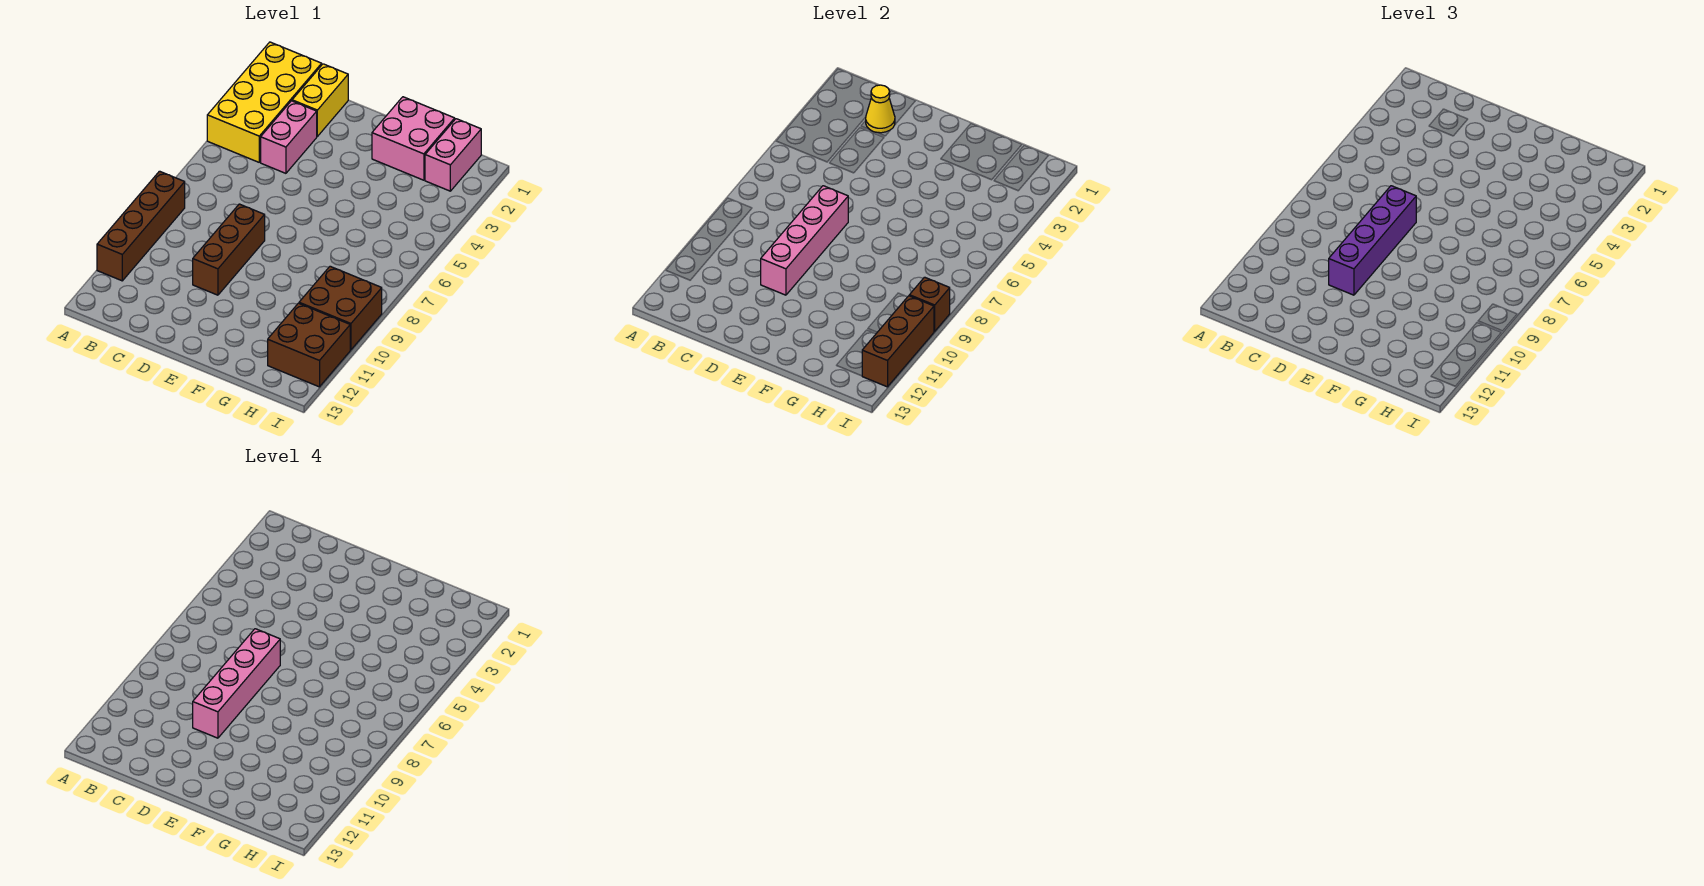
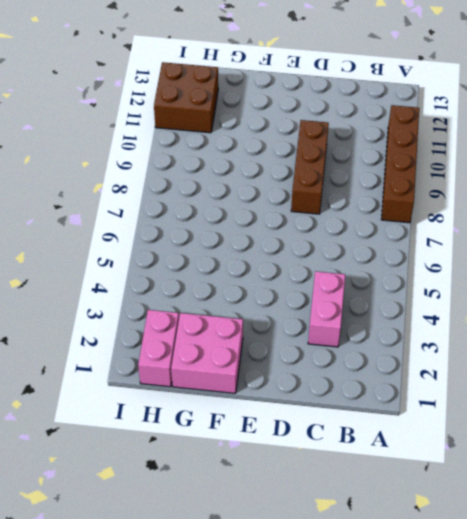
none -> yellow 2x4 brick [207,42,322,162]
none -> yellow 1x2 brick [292,64,348,136]
none -> brown 2x2 brick [299,266,382,350]

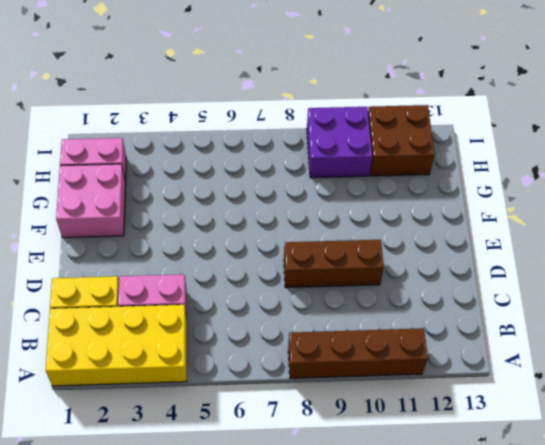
purple 2x2 brick [307,107,372,178] -> brown 2x2 brick [299,266,382,350]
none -> yellow 1x1 cone [866,85,895,133]
none -> pink 1x4 brick [761,186,848,295]
none -> brown 1x1 brick [909,277,950,331]

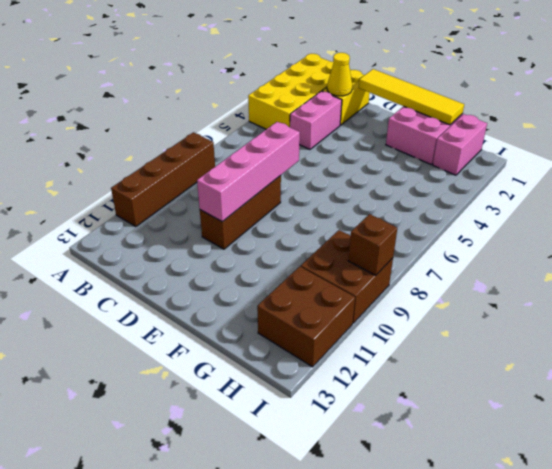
yellow 1x4 tile [359,69,464,125] -> none
none -> brown 1x3 brick [862,296,934,387]
none -> purple 1x4 brick [1329,186,1416,295]
none -> pink 1x4 brick [193,629,280,738]

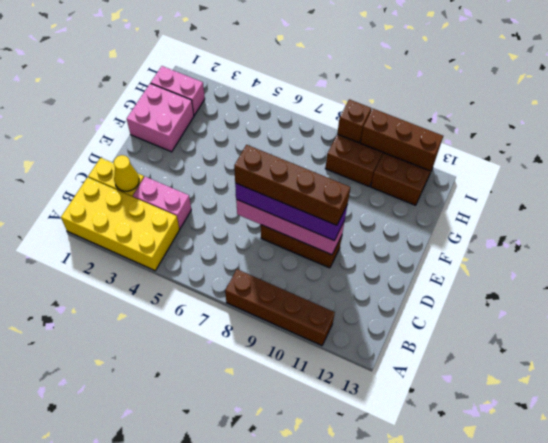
brown 1x4 brick [234,145,350,225] -> pink 1x4 brick [193,629,280,738]

